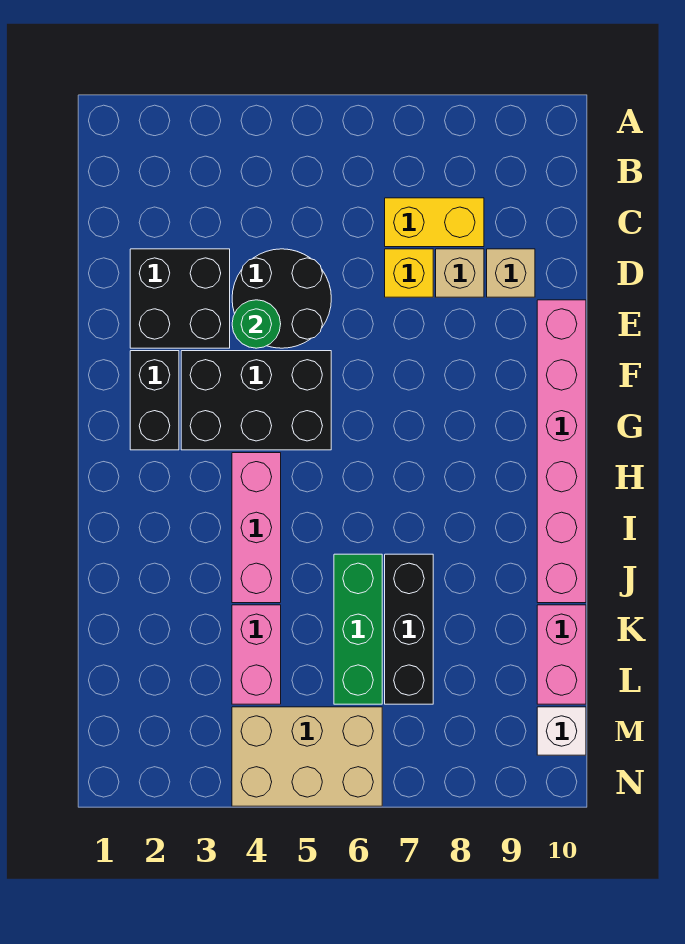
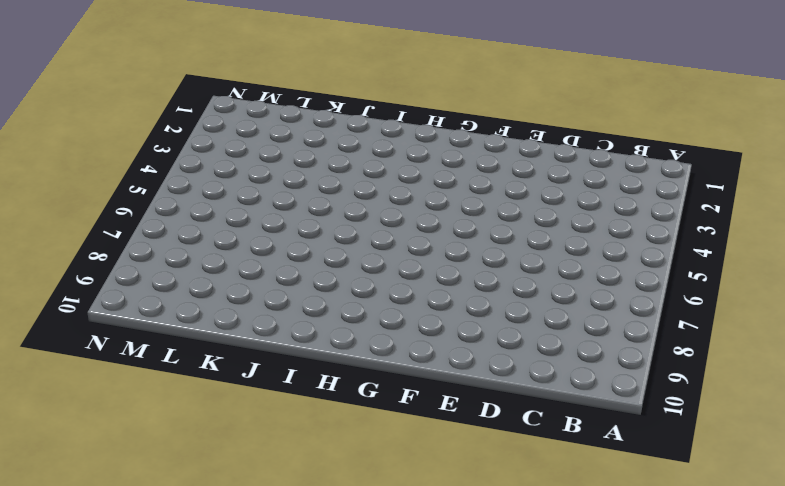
none -> yellow 1x2 brick [385,198,484,247]
none -> black 2x2 brick [130,249,230,348]
none -> black 2x2 round brick [232,249,331,348]

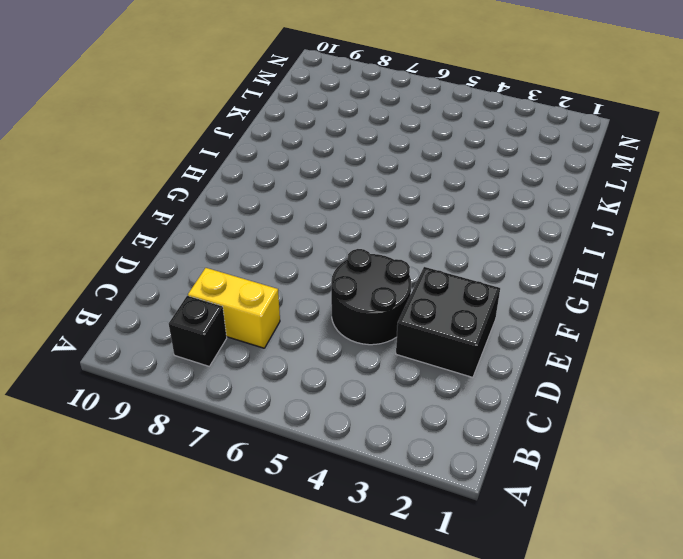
black 1x1 brick [169,296,227,366] -> none
none -> yellow 1x1 brick [385,249,433,297]
none -> tan 1x1 brick [436,249,484,297]
none -> tan 1x1 brick [487,249,535,297]

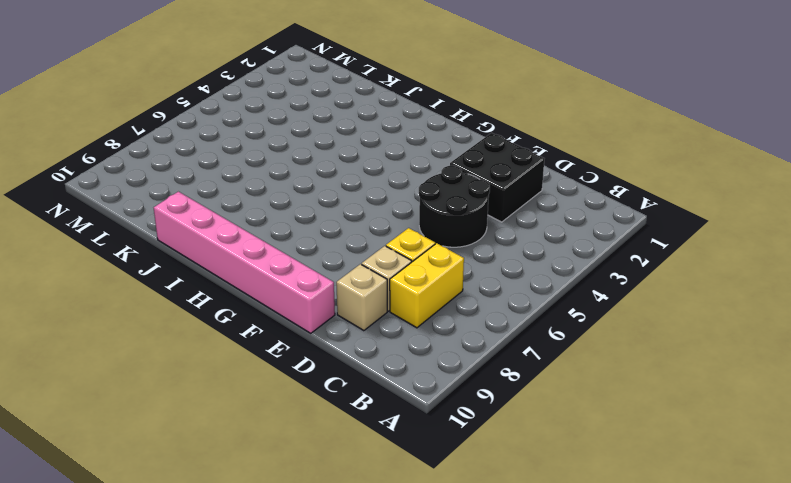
none -> black 1x2 brick [130,351,179,450]
none -> black 2x3 brick [181,351,331,450]
none -> pink 1x3 brick [232,453,281,603]

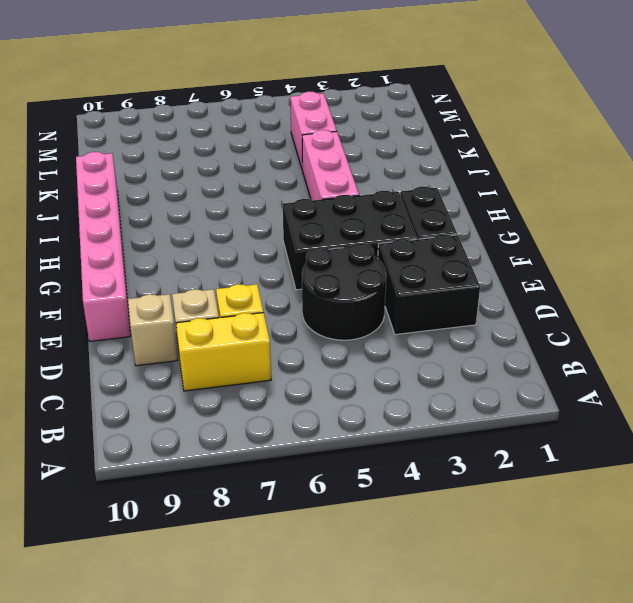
none -> green 1x3 brick [334,554,382,704]
none -> black 1x3 brick [385,554,433,704]
none -> pink 1x2 brick [537,605,586,704]

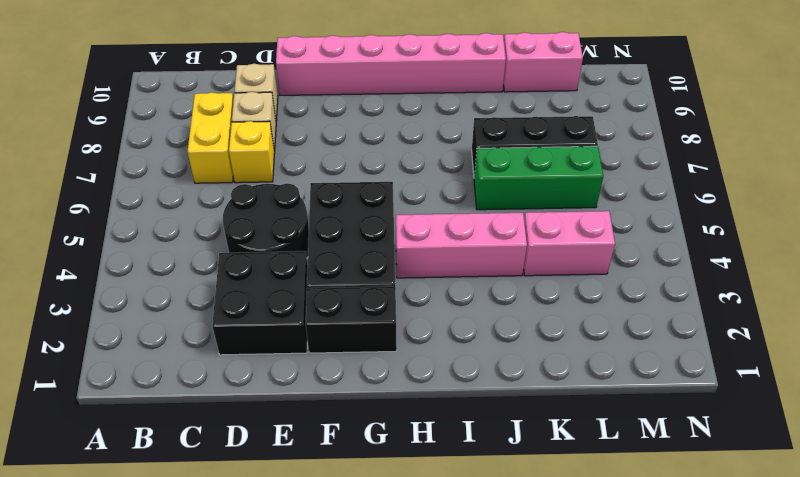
none -> tan 2x3 brick [232,707,382,806]
none -> white 1x1 brick [537,707,586,755]
none -> green 1x1 round brick [232,300,281,348]

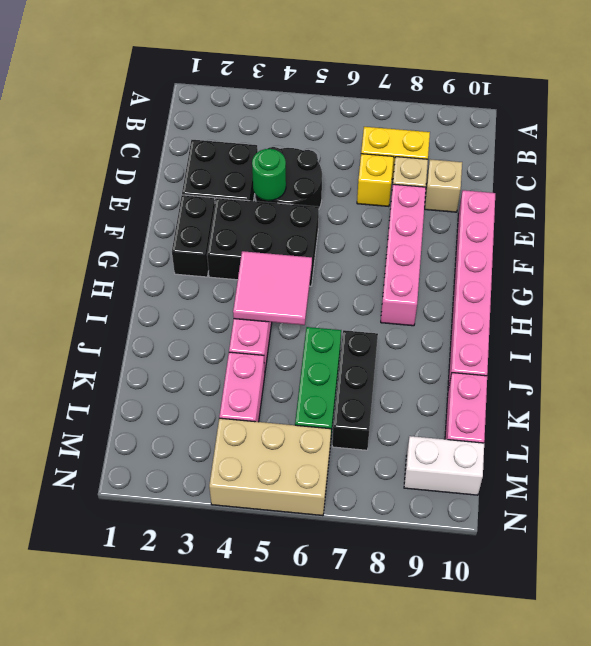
pink 1x4 brick [381,184,426,326] -> none
pink 2x2 tile [233,251,312,325] -> none
white 1x2 brick [404,436,484,495] -> white 1x1 brick [537,707,586,755]

